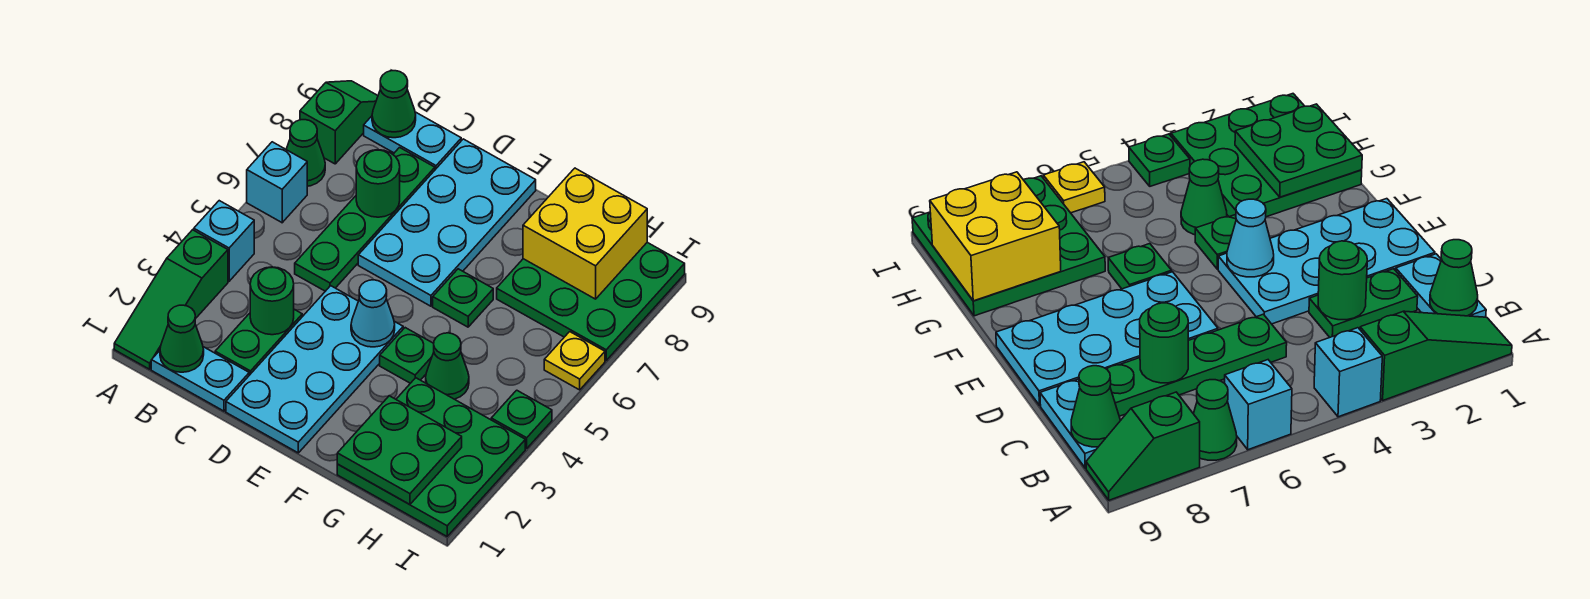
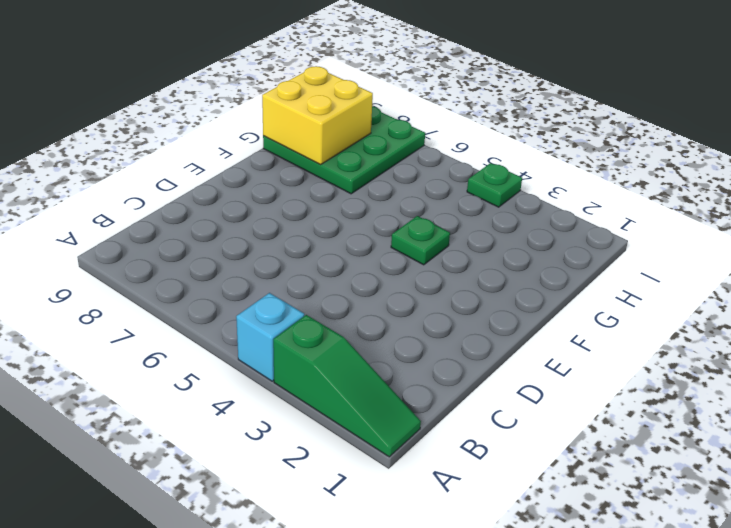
none -> cyan 1x1 brick [247,142,307,223]
none -> green 1x1 cone [286,120,325,186]
none -> green 1x2 slope [300,81,378,164]

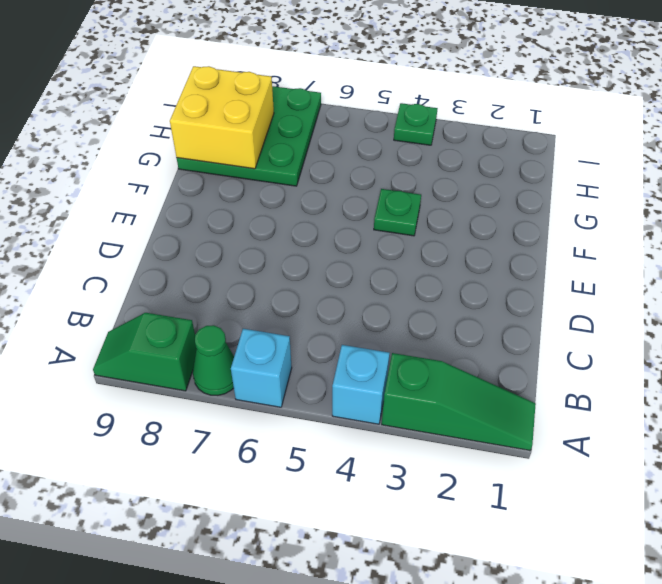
none -> cyan 1x2 plate [151,347,249,411]
none -> cyan 1x2 plate [364,112,461,170]
none -> green 1x2 plate [215,309,302,375]

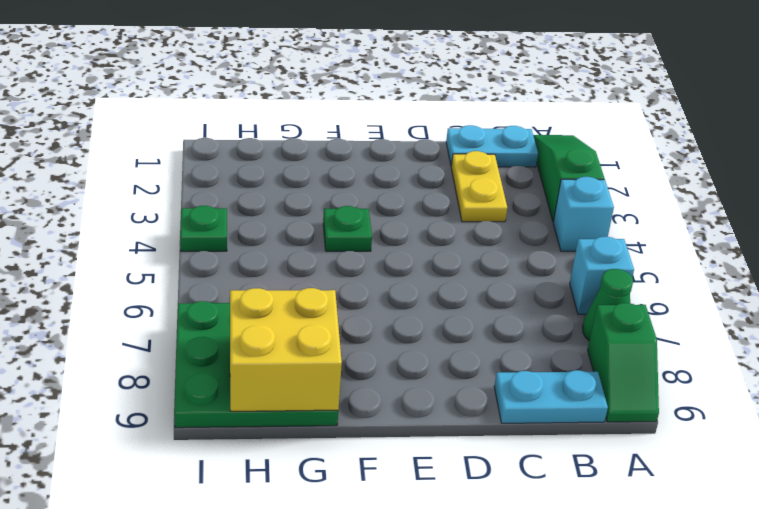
yellow 1x2 plate [451,151,507,222] -> green 1x2 plate [215,309,302,375]
none -> green 1x4 plate [295,148,435,291]
none -> cyan 2x4 plate [226,286,403,453]
none -> cyan 2x4 plate [358,139,536,306]

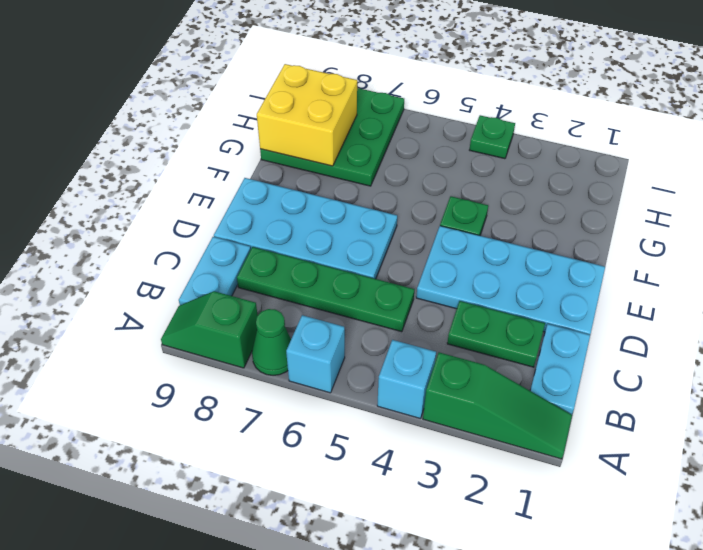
none -> green 1x1 plate [433,269,493,327]
none -> green 3x3 plate [337,378,525,536]
none -> green 1x1 cone [426,333,469,399]

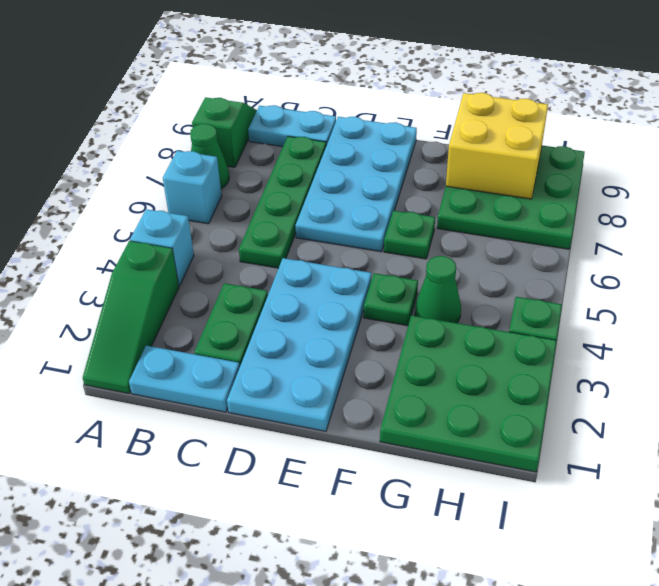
none -> yellow 1x1 plate [544,332,605,390]
none -> green 1x1 cone [160,305,204,372]
none -> green 1x1 cone [372,71,416,138]

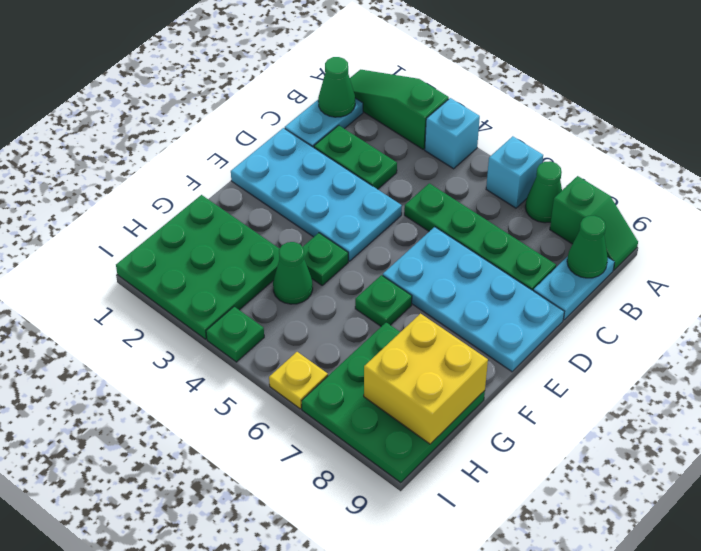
none -> green 1x1 round brick [250,267,294,335]
none -> green 1x1 round brick [356,150,400,217]
none -> cyan 1x1 cone [351,280,395,347]

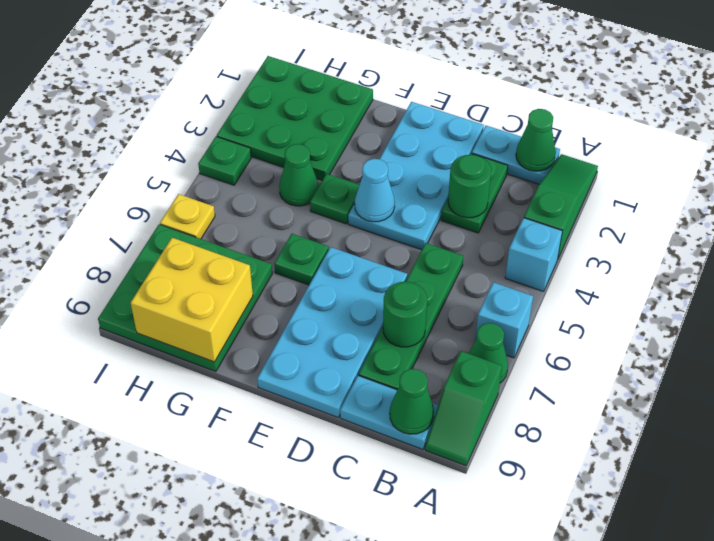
none -> green 2x2 plate [337,396,462,504]

